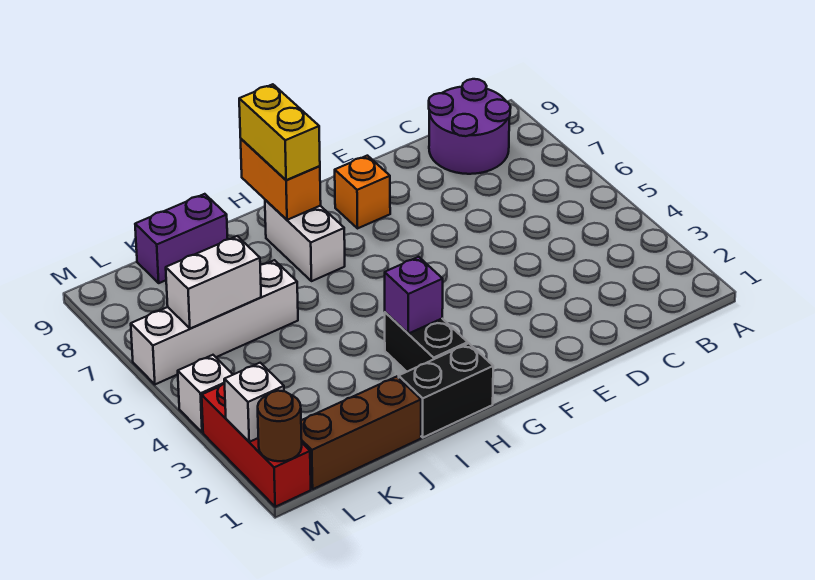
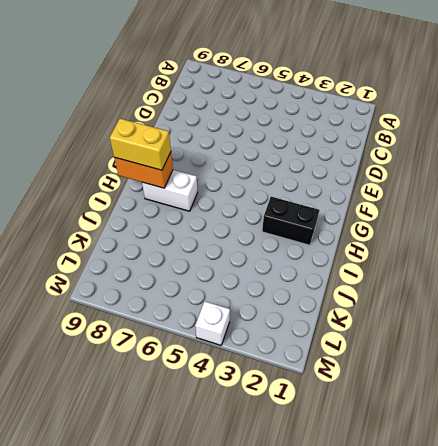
none -> purple 2x2 round brick [429,79,511,174]
none -> orange 1x1 brick [334,156,390,228]
none -> black 1x2 brick [399,343,493,437]

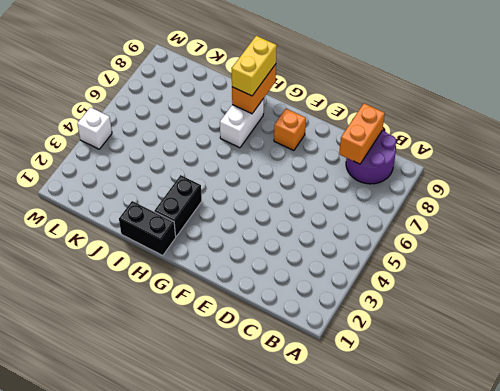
orange 1x2 brick [339,103,385,164] -> none
none -> brown 1x3 brick [301,377,421,489]
none -> white 1x4 brick [131,260,298,384]
none -> purple 1x2 brick [135,194,228,283]

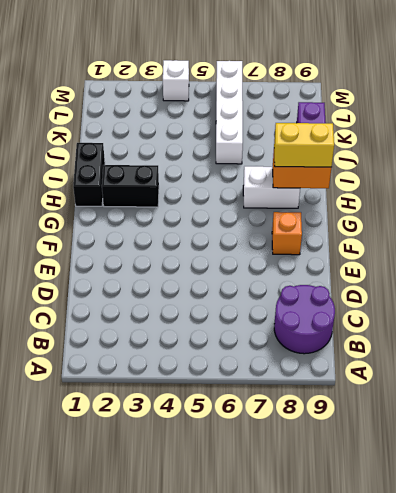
none -> brown 1x3 brick [301,377,421,489]
none -> red 1x3 brick [202,383,311,507]
none -> purple 1x1 brick [385,257,443,334]

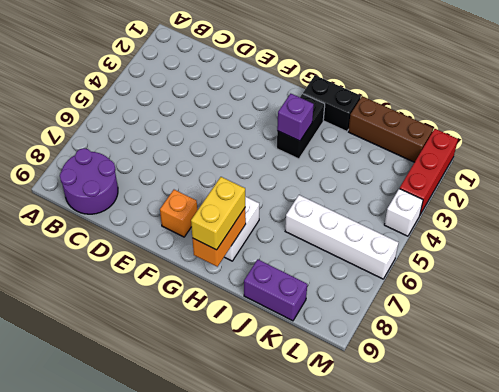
none -> white 1x2 brick [166,236,261,329]
none -> brown 1x1 round brick [258,391,302,461]
none -> white 1x1 brick [224,363,284,442]

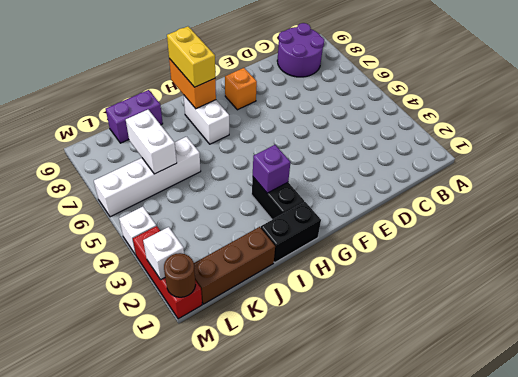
white 1x2 brick [126,110,177,174] -> white 1x2 brick turned to [166,236,261,329]

